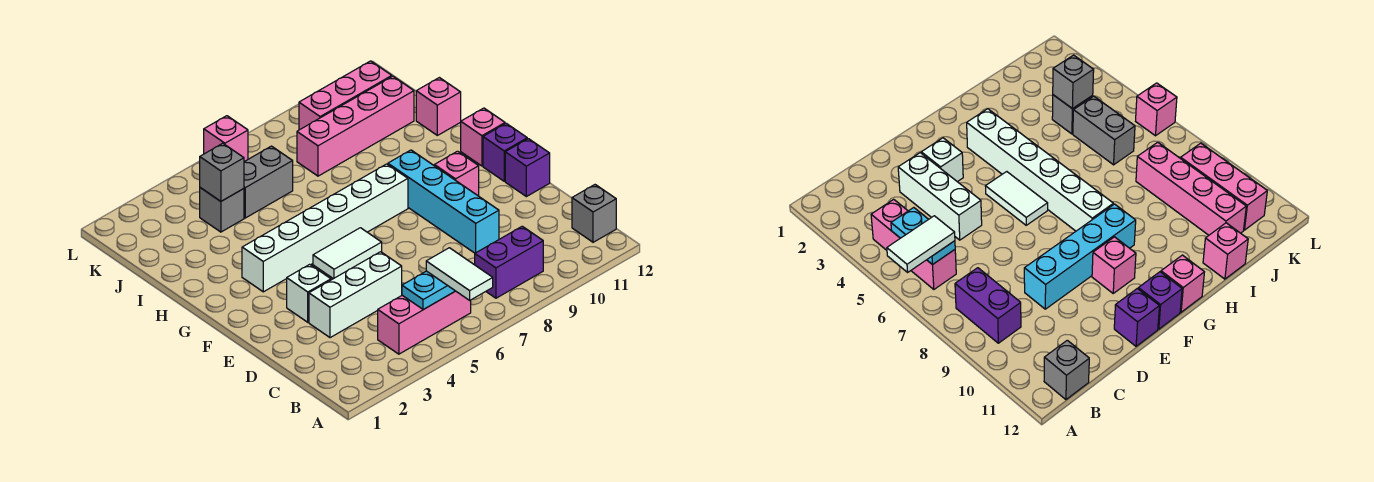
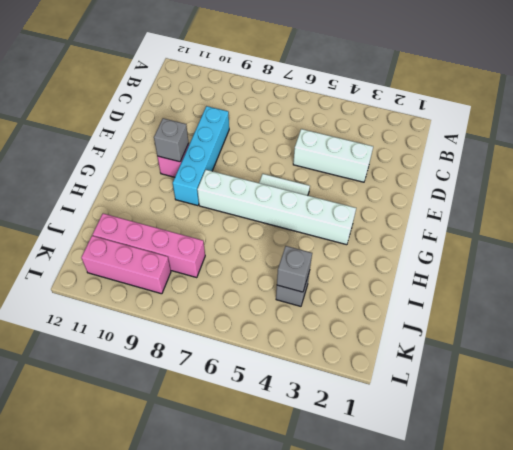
grey 1x1 brick [154,118,189,162] -> grey 1x1 brick moved to [572,185,616,242]
none -> pink 1x3 brick [378,291,471,354]
none -> purple 1x2 brick [475,226,543,298]
none -> white 1x1 brick [287,264,331,322]

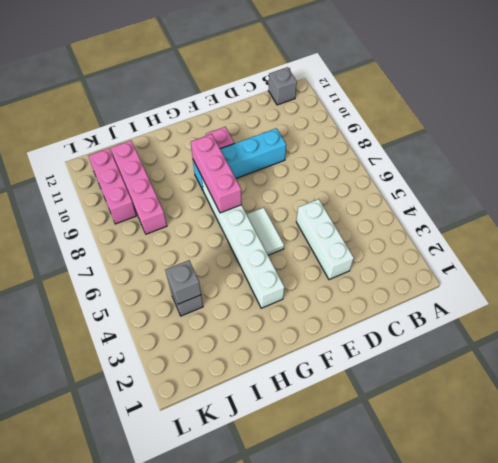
pink 1x3 brick [191,134,242,213] -> pink 1x3 brick moved to [378,291,471,354]
none -> purple 1x2 brick [475,226,543,298]
none -> white 1x1 brick [287,264,331,322]
none -> purple 1x1 brick [505,139,550,197]

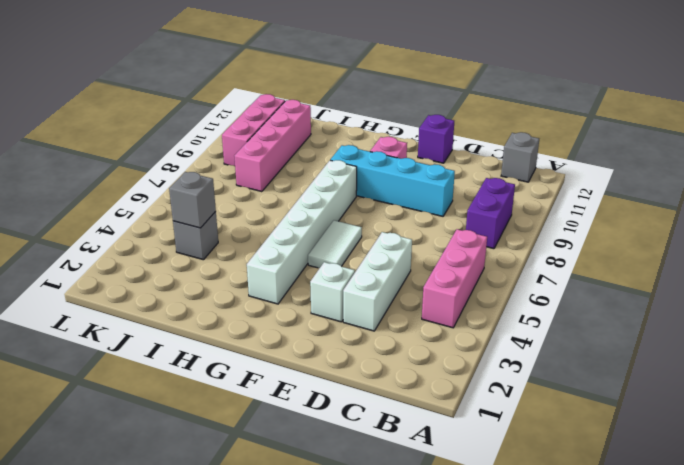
none -> purple 1x1 brick [483,123,527,181]
none -> pink 1x1 brick [461,108,505,166]
none -> pink 1x1 brick [416,78,461,135]

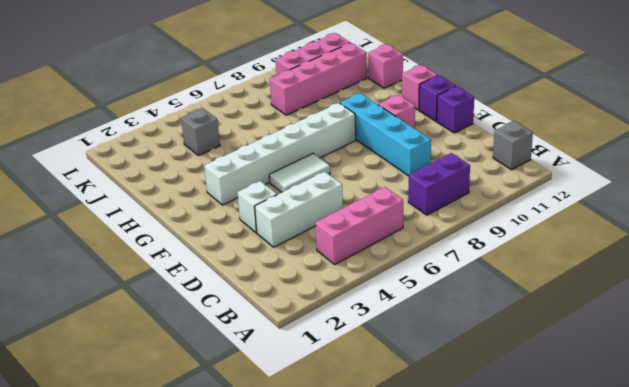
none -> grey 1x2 brick [244,146,293,218]
none -> pink 1x1 brick [204,116,248,162]
none -> cyan 1x2 plate [402,271,455,310]

